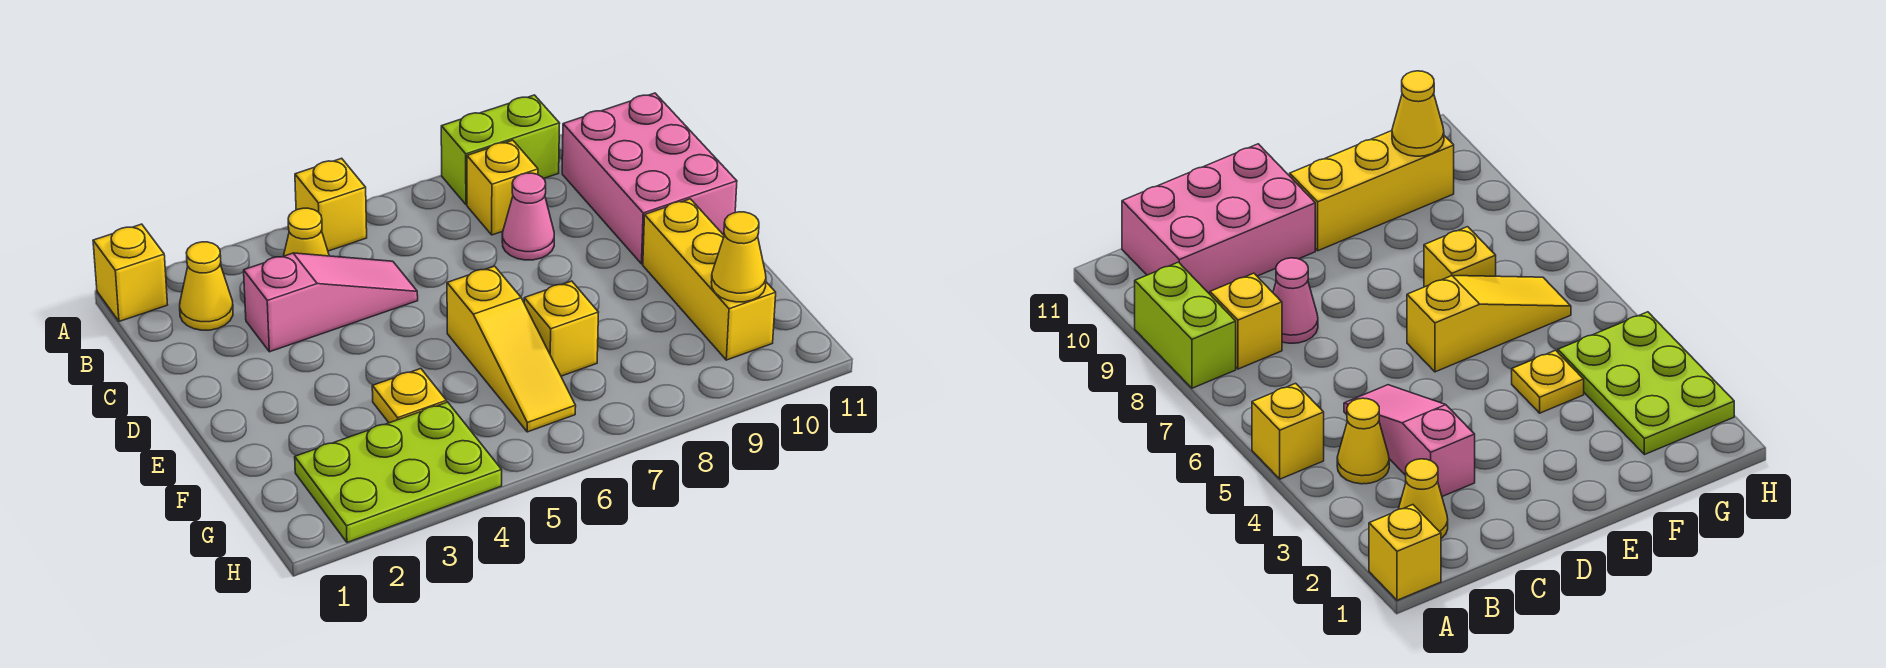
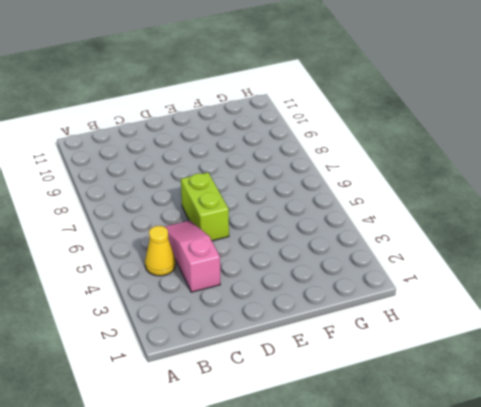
lime 1x2 brick [181,173,229,241] -> lime 1x2 brick moved to [441,95,560,205]
none -> yellow 1x1 brick [93,224,167,321]
none -> yellow 1x1 brick [295,158,367,251]
none -> yellow 1x1 cone [180,242,233,330]

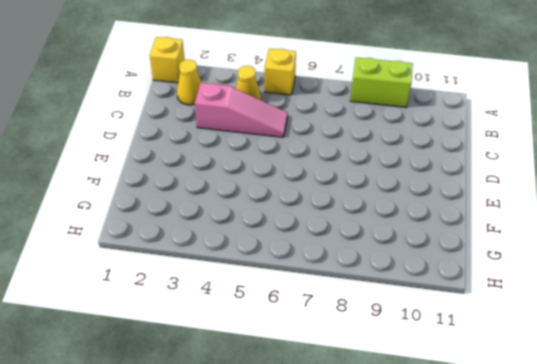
none -> yellow 1x1 brick [467,140,538,235]
none -> pink 2x3 brick [562,93,737,264]
none -> pink 1x1 cone [502,173,554,260]

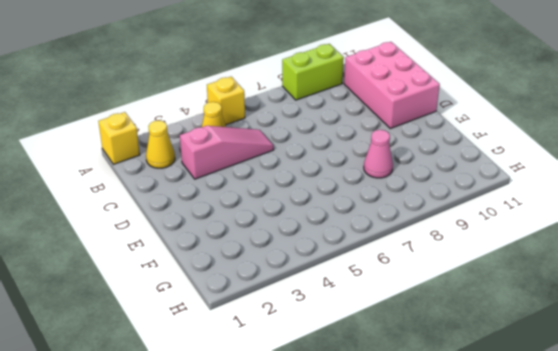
pink 1x1 cone [364,130,393,178] -> pink 1x1 cone moved to [502,173,554,260]
none -> yellow 1x1 brick [467,140,538,235]
none -> yellow 1x3 slope [447,266,576,432]
none -> yellow 1x3 brick [643,199,776,360]

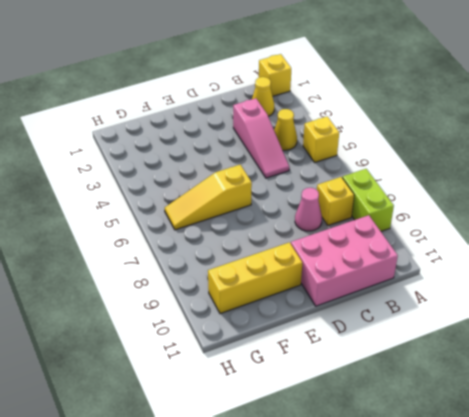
none -> yellow 1x1 plate [372,369,447,423]
none -> yellow 1x1 brick [524,281,599,376]
none -> lime 2x3 plate [295,402,502,543]

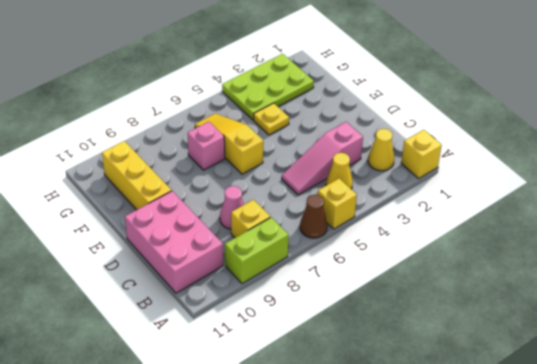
brown 1x1 cone [300,195,327,238] -> none
pink 1x1 brick [188,122,225,170] -> yellow 1x1 brick [524,281,599,376]
none -> yellow 1x1 cone [711,212,766,302]

